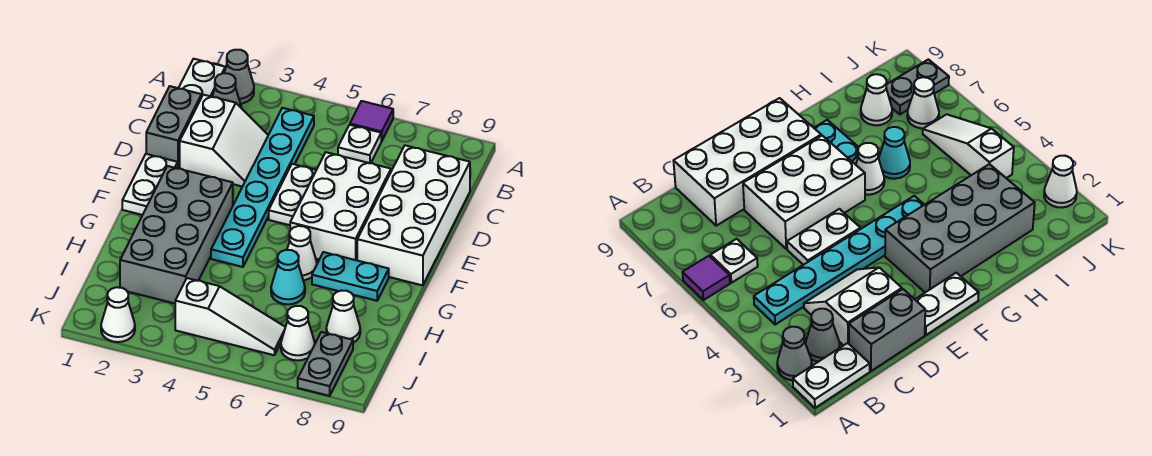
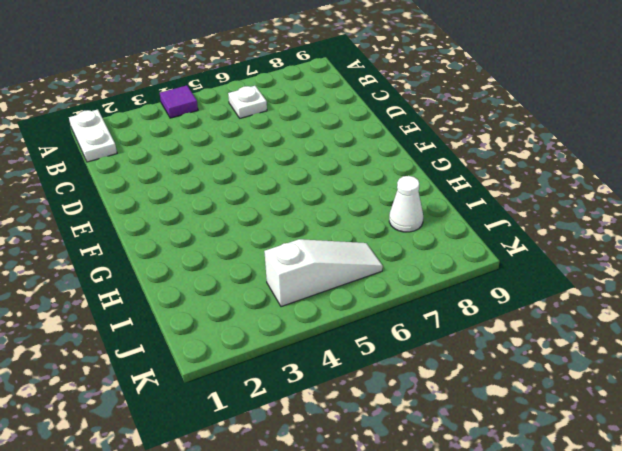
purple 1x1 tile [160,85,198,118] -> purple 1x1 tile moved to [350,101,393,141]
none -> grey 1x1 cone [224,50,254,104]
none -> grey 1x1 cone [212,73,242,108]
none -> cyan 1x6 plate [211,108,314,267]

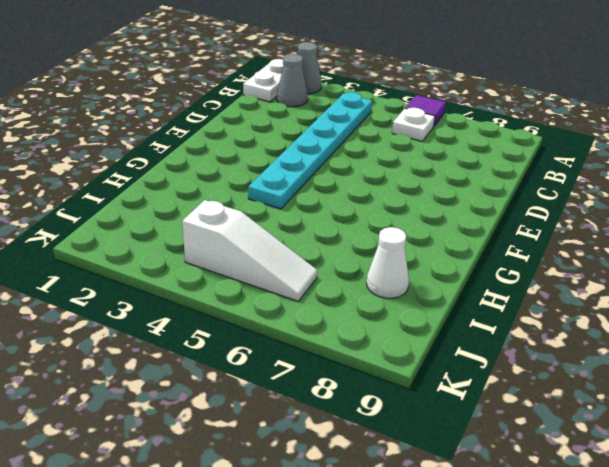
none -> grey 1x2 brick [146,86,201,169]
none -> white 2x2 slope [180,95,268,187]
none -> white 2x4 brick [357,145,470,285]

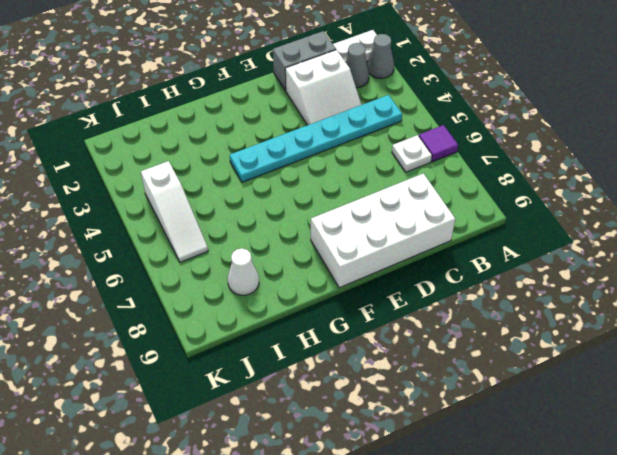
none -> white 1x2 plate [269,164,316,225]
none -> white 2x3 brick [290,152,391,260]
none -> white 1x2 plate [122,154,178,215]

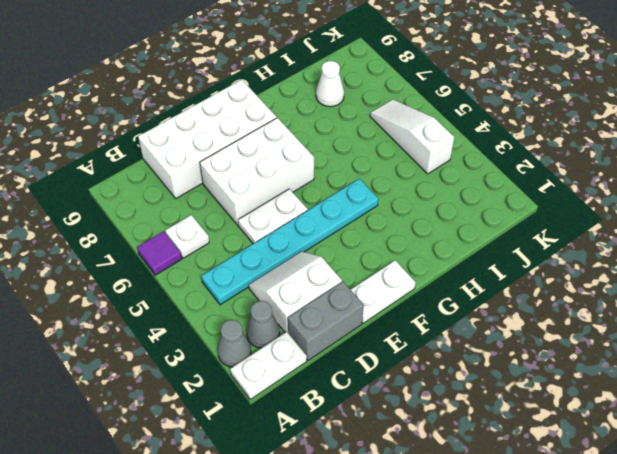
none -> grey 2x4 brick [120,166,233,303]
none -> white 1x1 cone [287,226,317,280]
none -> cyan 1x2 plate [312,252,389,301]

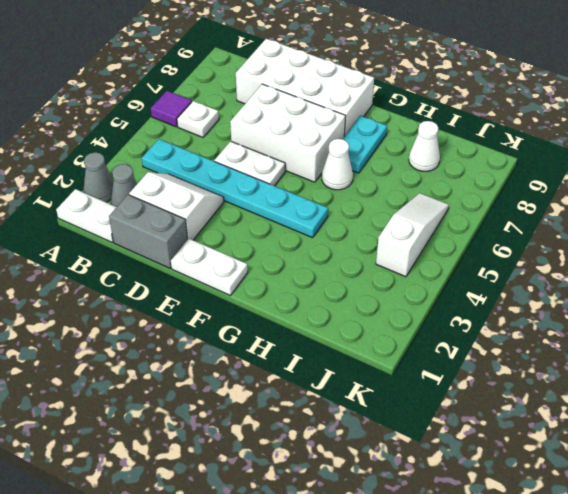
none -> grey 2x4 brick [120,166,233,303]
none -> cyan 1x1 cone [271,250,305,304]
none -> white 1x1 cone [281,306,315,360]

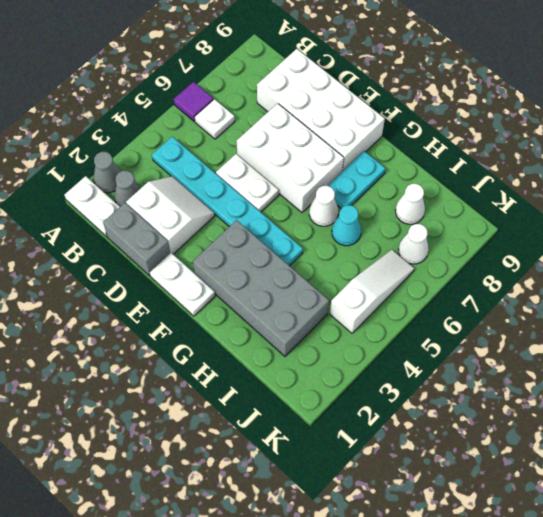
none -> grey 1x2 plate [298,332,353,396]
none -> white 1x1 cone [101,287,135,342]

